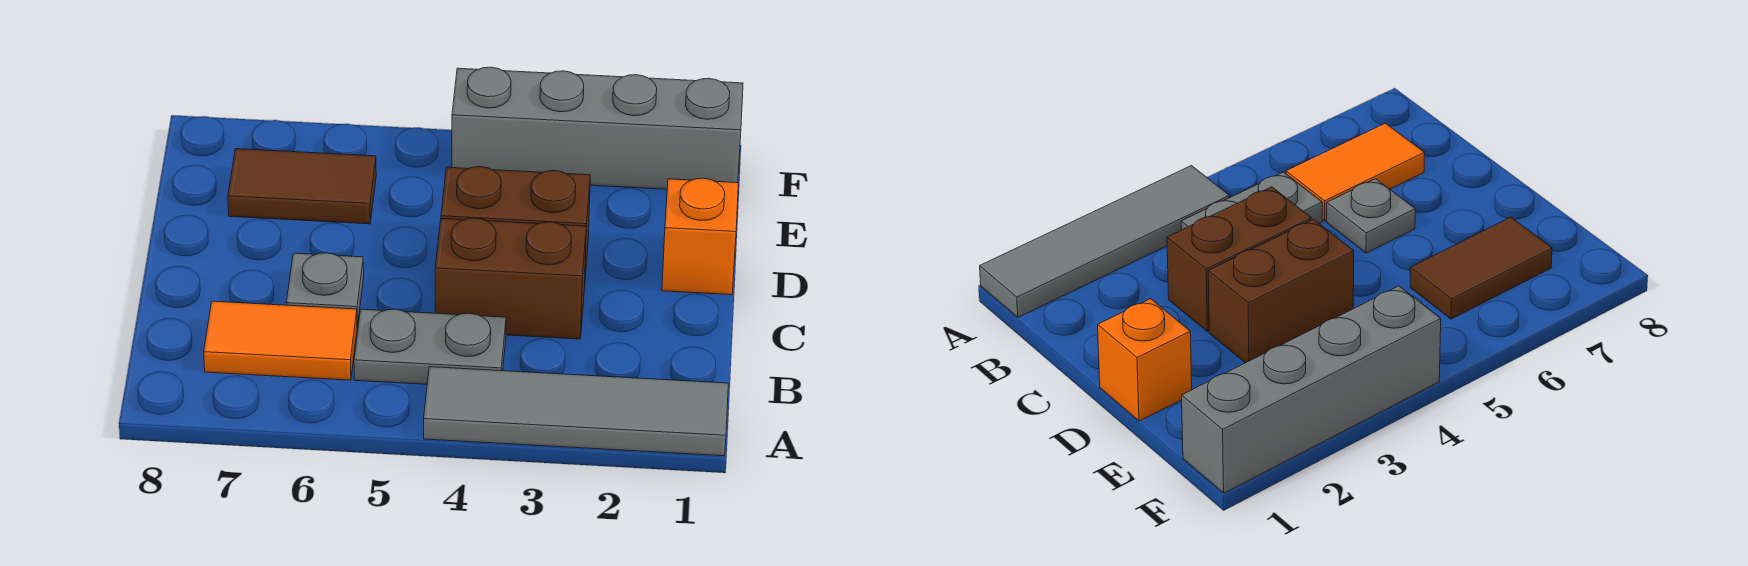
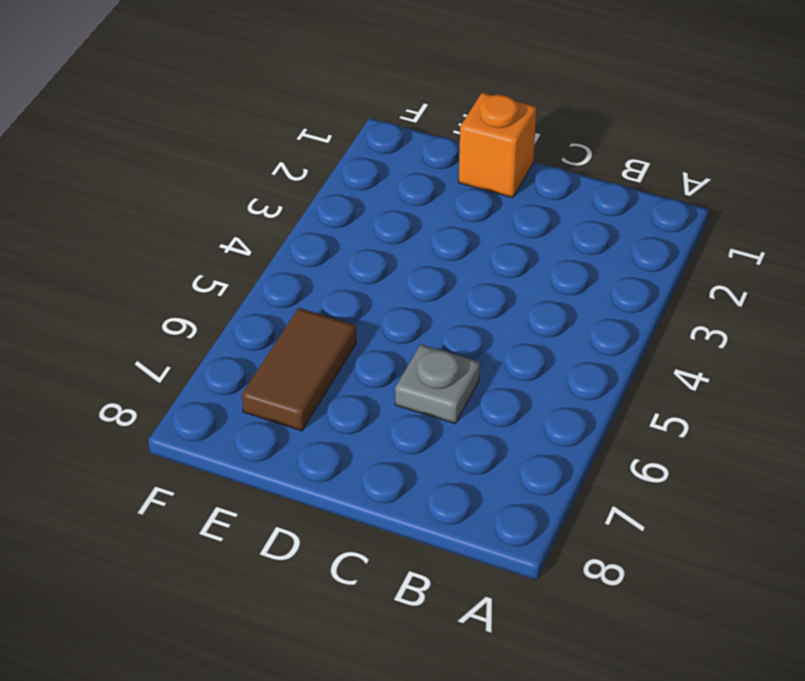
none -> grey 1x4 tile [424,367,728,456]
none -> grey 1x2 plate [354,309,506,384]

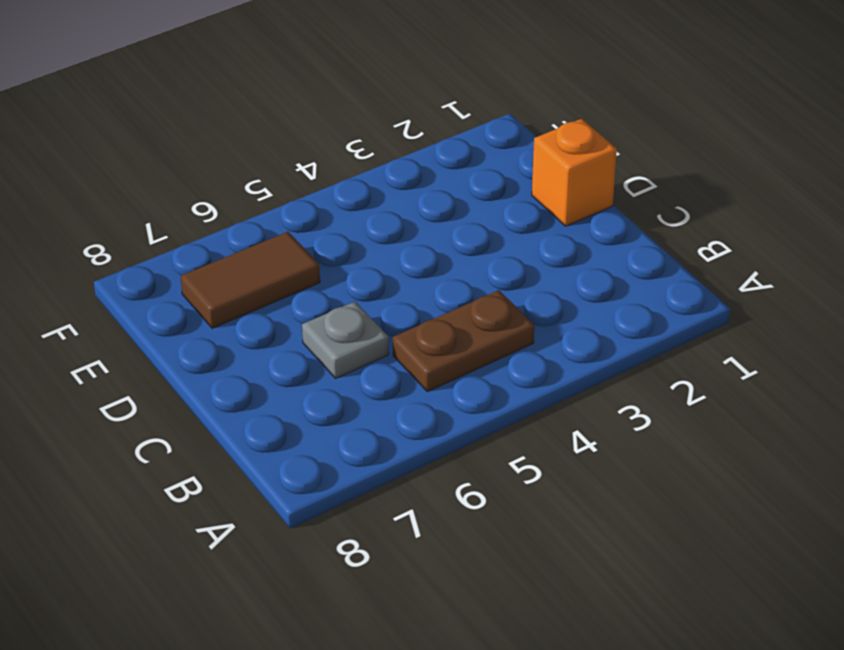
brown 1x2 plate [393,290,534,392] -> grey 1x2 plate [354,309,506,384]
none -> grey 1x4 tile [424,367,728,456]
none -> orange 1x2 tile [204,301,357,380]

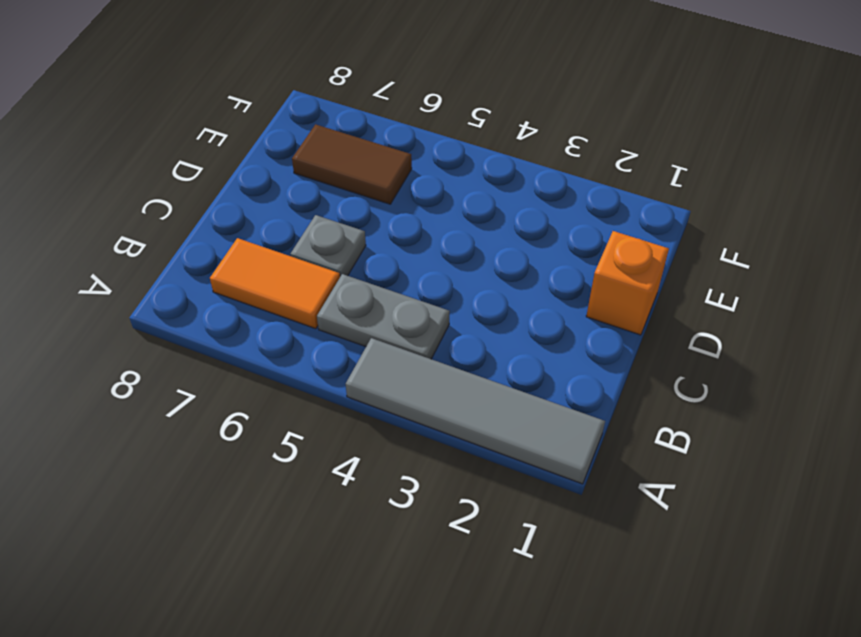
none -> brown 1x2 brick [435,218,586,339]
none -> brown 1x2 brick [441,167,590,276]

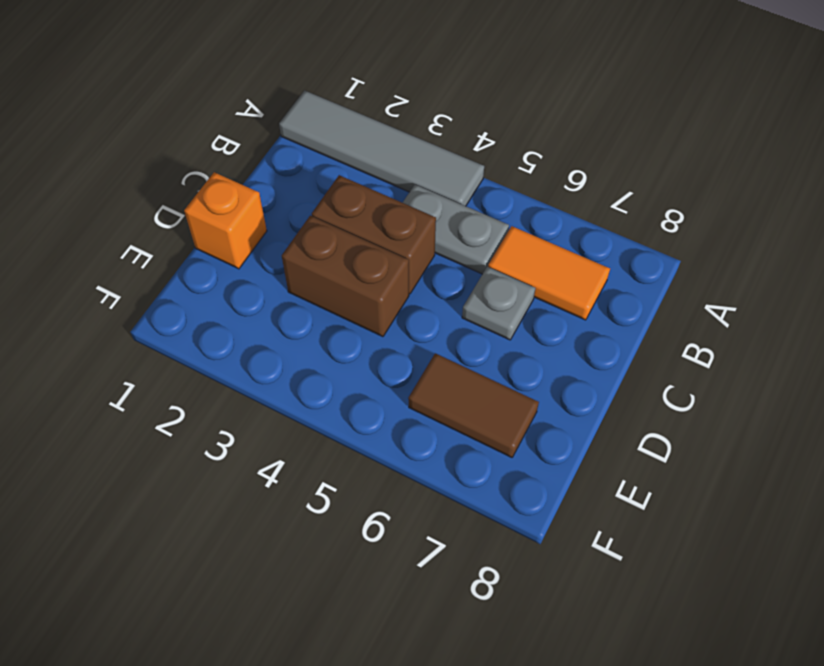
none -> grey 1x4 brick [452,67,743,189]

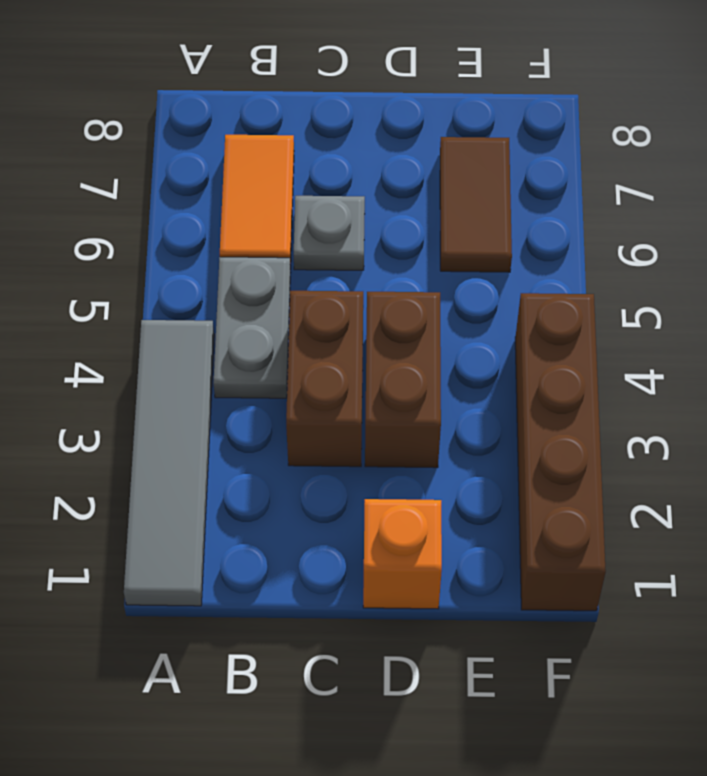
brown 1x4 brick [515,293,606,611] -> grey 1x4 brick [452,67,743,189]

